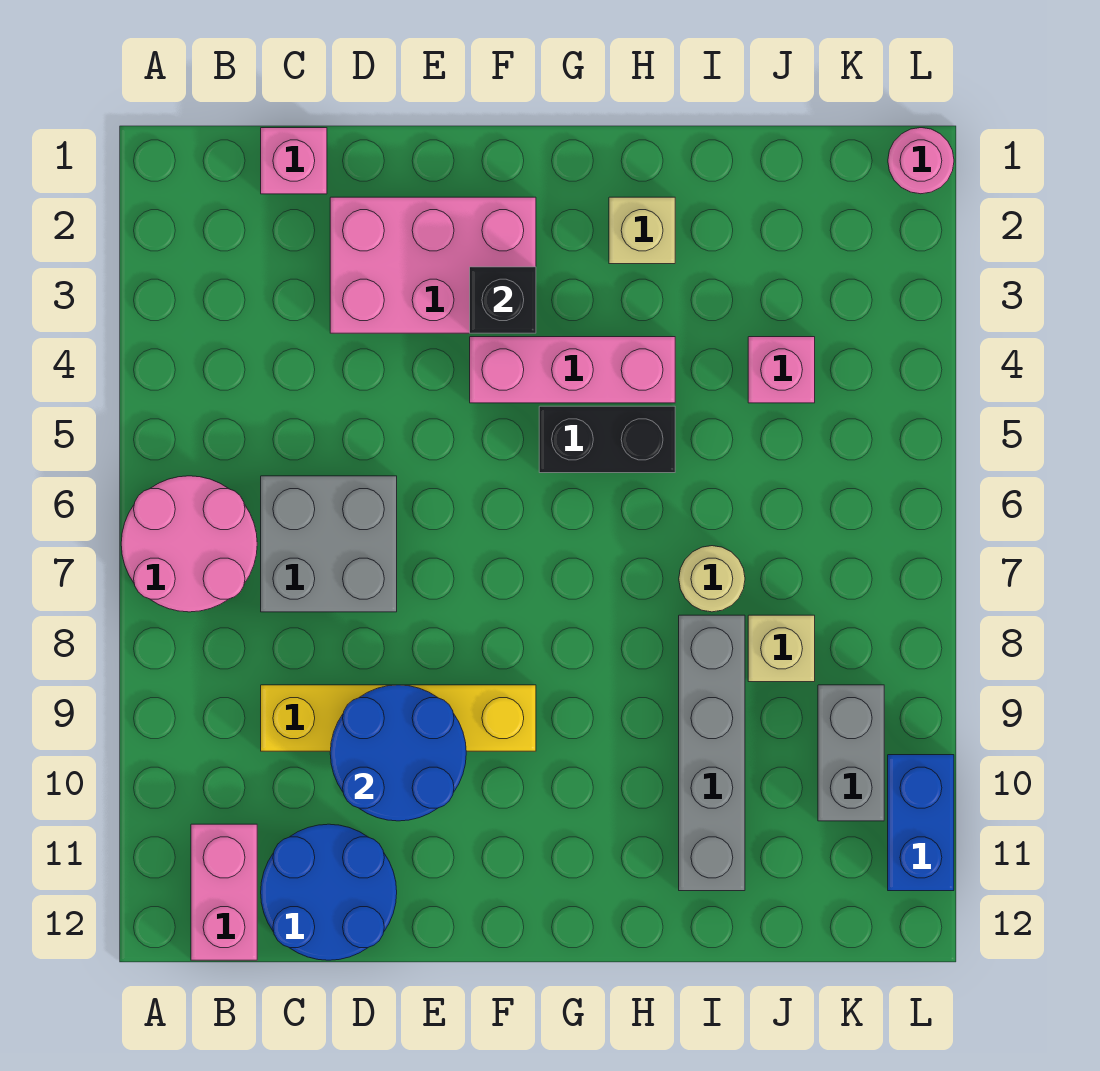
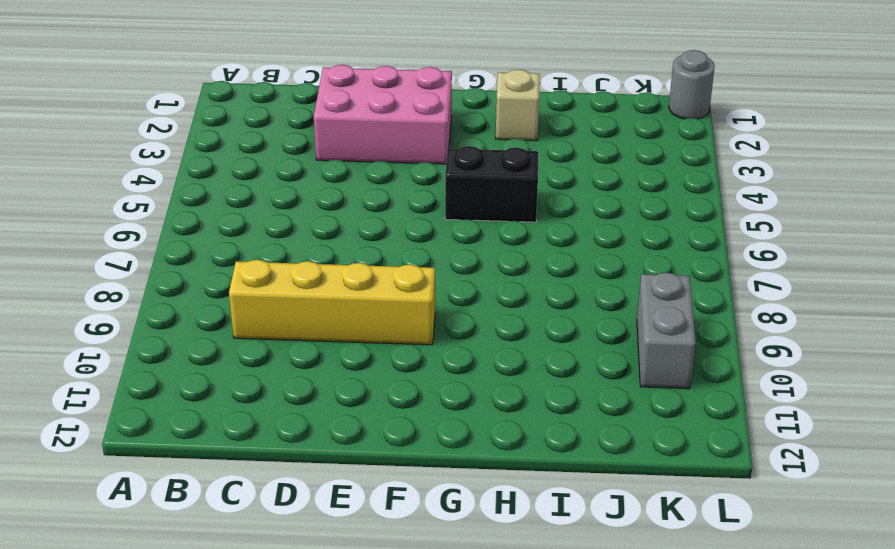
grey 1x1 round brick [669,50,715,119] -> pink 1x1 round brick [888,128,954,194]
none -> pink 2x2 round brick [121,476,257,612]
none -> pink 1x2 brick [191,824,257,960]
none -> pink 1x1 brick [261,128,327,194]

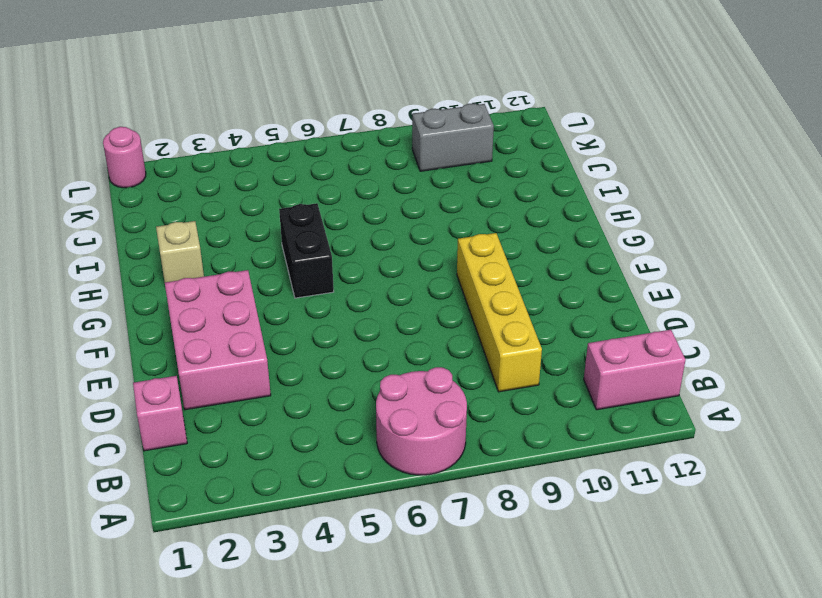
none -> grey 2x2 brick [261,476,397,612]
none -> blue 2x2 round brick [261,824,397,960]
none -> pink 1x3 brick [470,337,675,403]

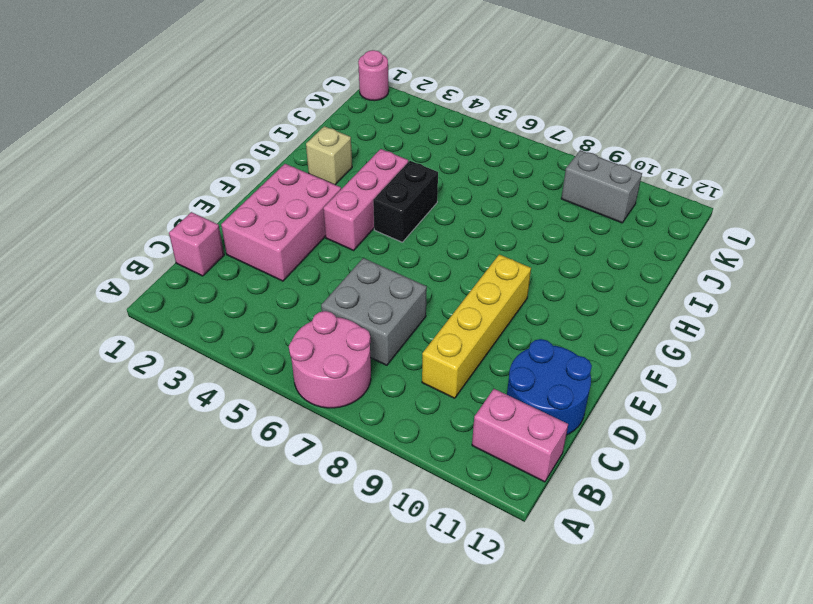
none -> tan 1x1 round brick [679,546,745,612]
none -> grey 1x4 brick [679,615,745,891]
none -> pink 1x1 brick [748,337,815,403]

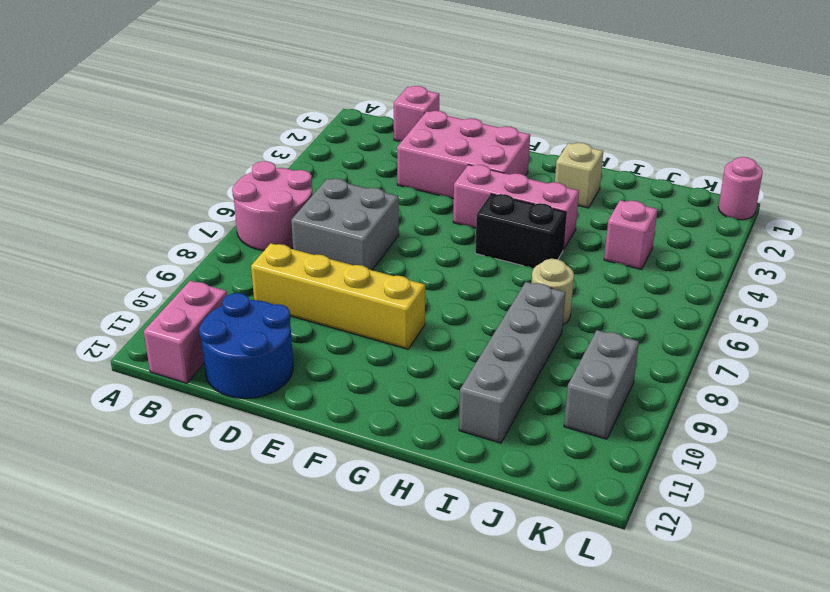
none -> tan 1x1 brick [748,615,815,682]
none -> blue 1x2 brick [888,755,954,891]
none -> blue 2x2 round brick [330,685,466,821]

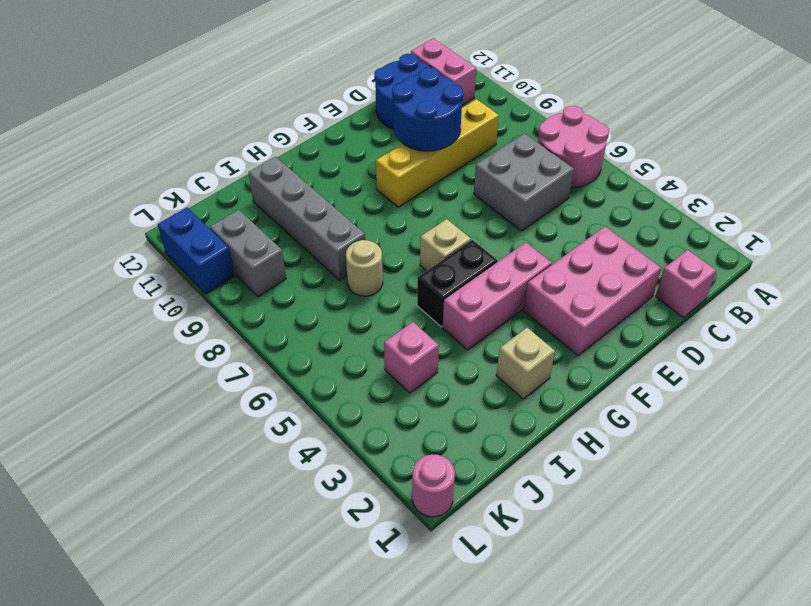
tan 1x1 brick [420,219,471,271] -> tan 1x1 brick moved to [748,615,815,682]
none -> black 1x1 brick [470,267,536,333]

